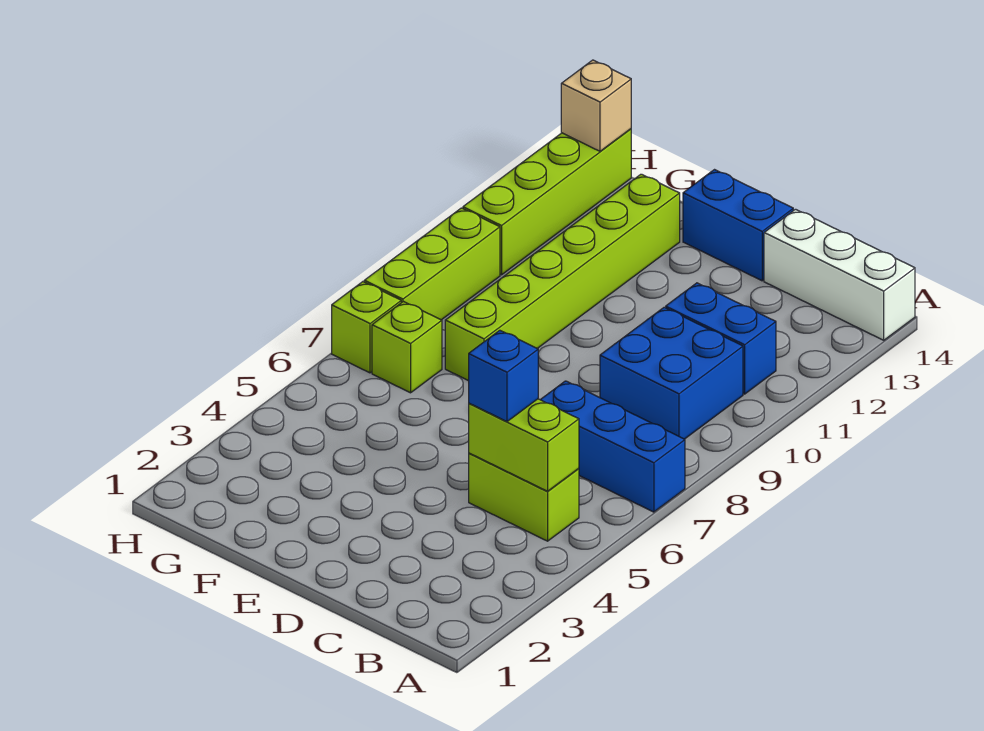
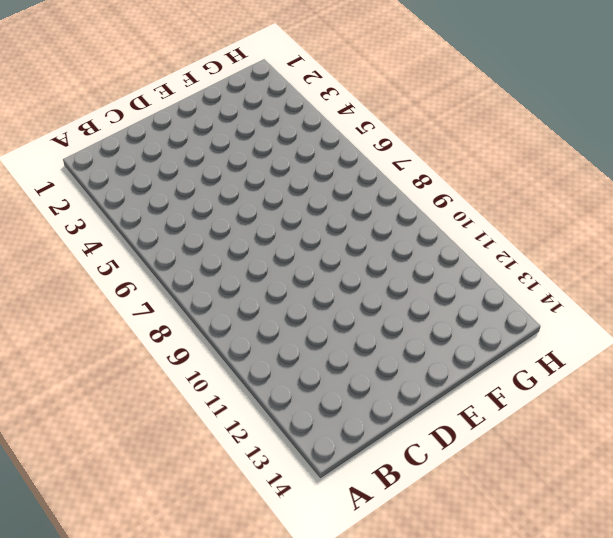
none -> blue 1x3 brick [540,381,685,512]
none -> white 1x3 brick [764,209,915,340]
none -> lime 1x2 brick [469,453,579,541]

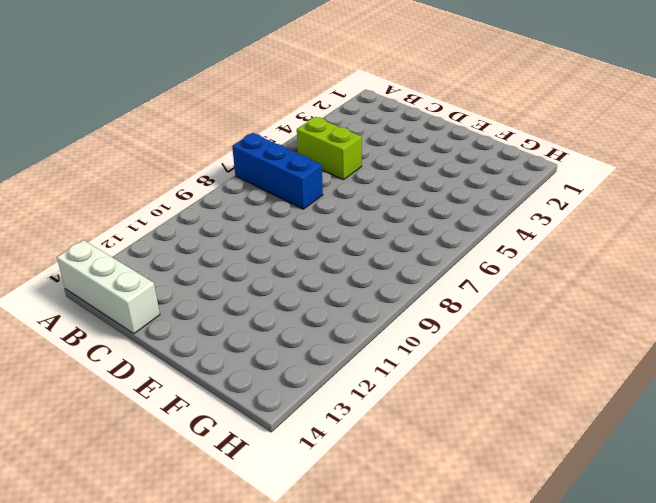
none -> blue 2x2 brick [600,307,743,439]
none -> blue 1x2 brick [666,283,776,394]
none -> blue 1x2 brick [683,170,793,281]

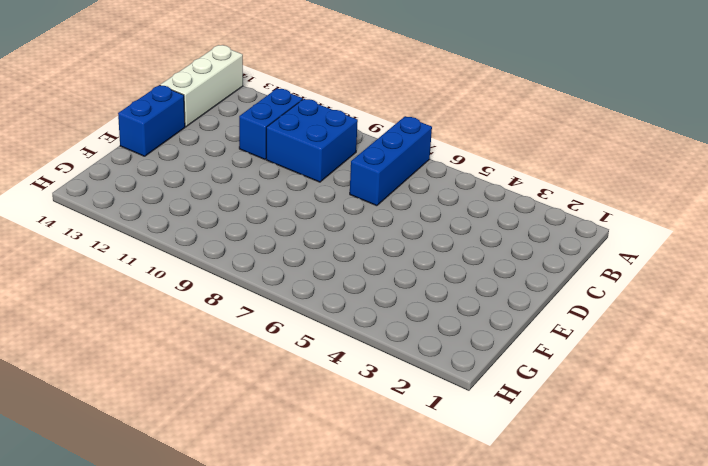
none -> lime 1x2 brick [469,453,579,541]
none -> lime 1x6 brick [445,174,680,381]
none -> lime 1x1 brick [372,301,442,393]

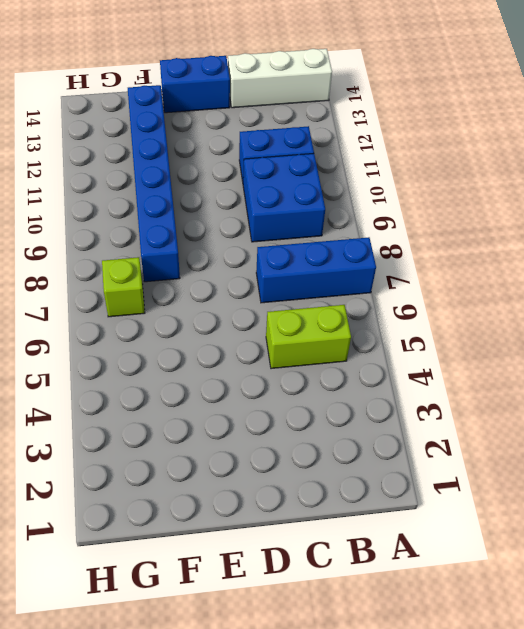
blue 1x6 brick [128,85,180,282] -> lime 1x6 brick [445,174,680,381]
none -> lime 1x1 brick [332,282,401,373]
none -> lime 1x3 brick [364,208,500,320]
none -> lime 1x4 brick [463,129,631,275]

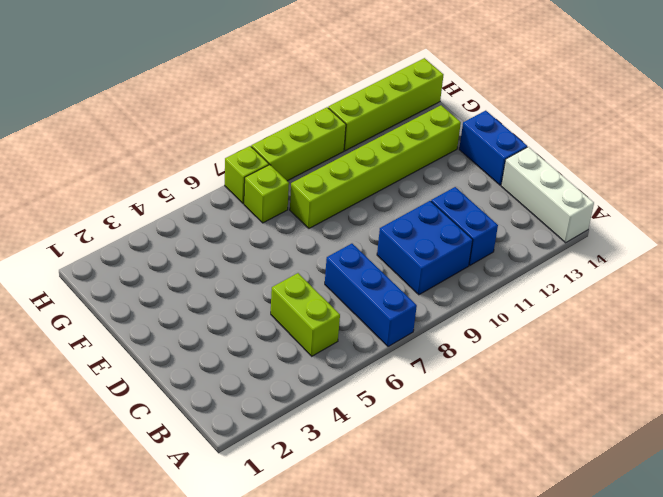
none -> lime 1x2 brick [469,399,579,491]
none -> tan 1x1 brick [561,60,631,151]
none -> blue 1x1 brick [469,330,538,421]

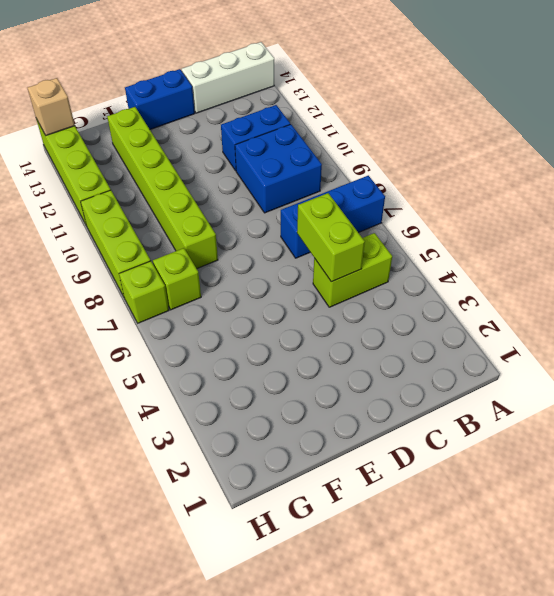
lime 1x2 brick [297,193,365,282] -> lime 1x2 brick turned to [469,399,579,491]
none -> blue 1x1 brick [469,330,538,421]

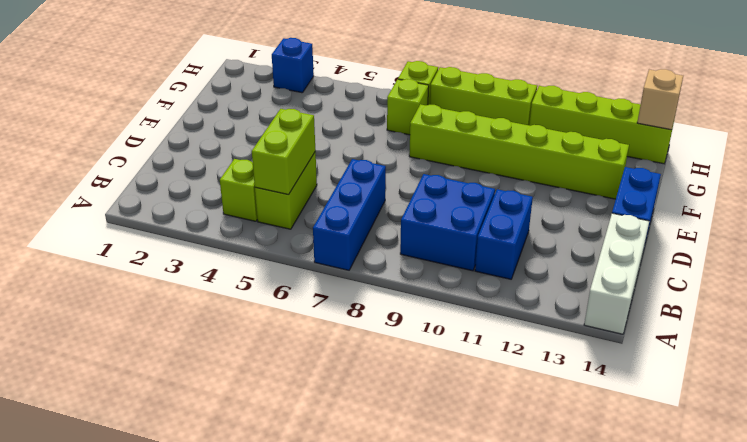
lime 1x1 brick [220,159,257,221] -> none
blue 1x1 brick [272,38,314,93] -> blue 1x1 brick moved to [469,330,538,421]

